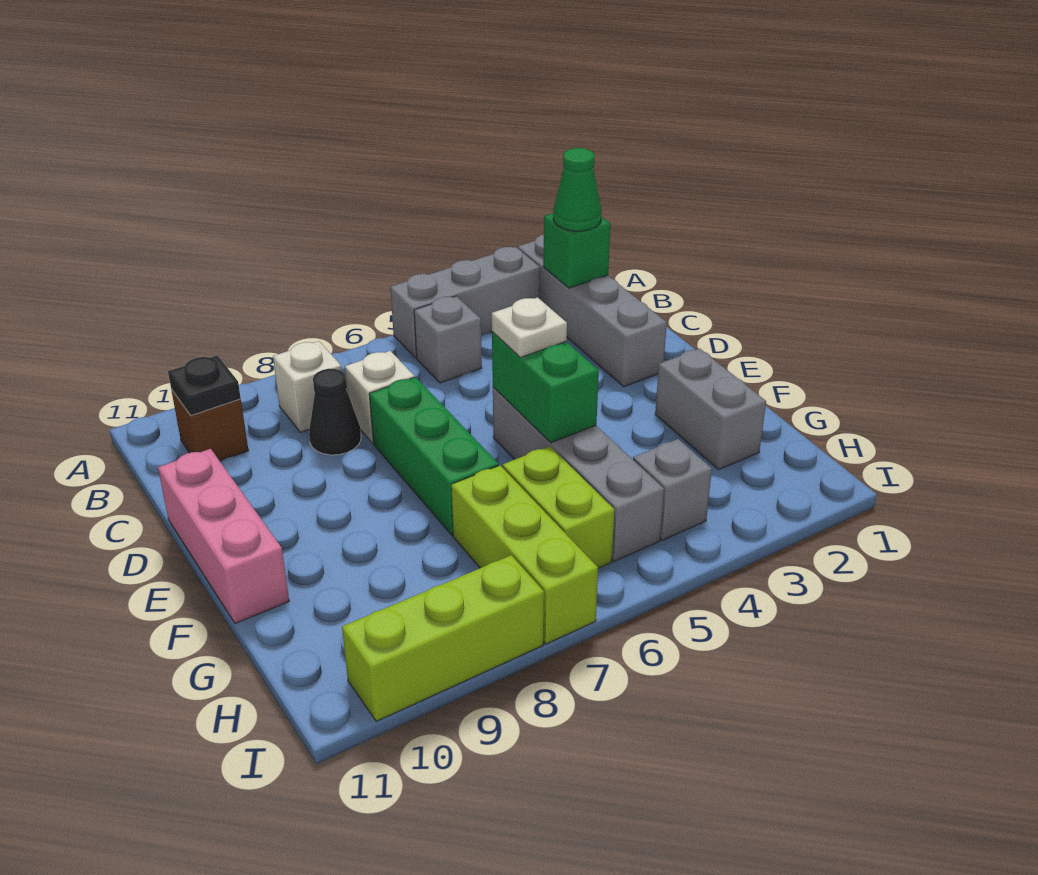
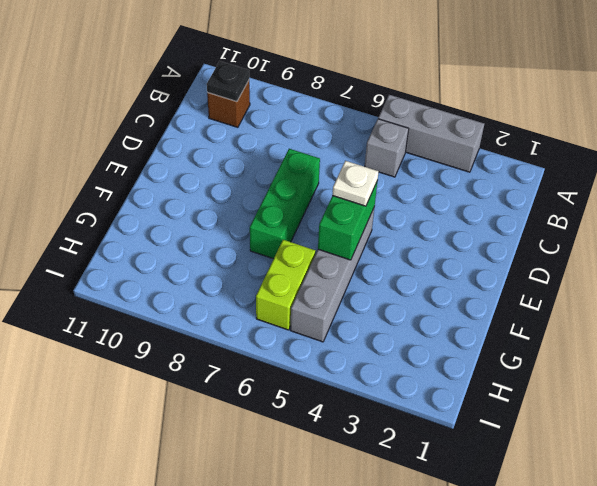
none -> grey 1x4 brick [518,235,667,387]
none -> white 1x1 brick [273,341,342,432]
none -> white 1x1 brick [345,351,415,443]

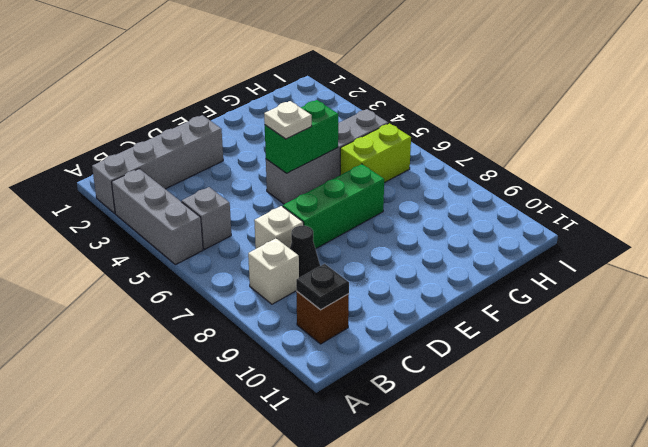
none -> pink 1x3 brick [158,449,289,623]
none -> grey 1x2 brick [655,349,766,470]
none -> lime 1x3 brick [451,466,598,644]

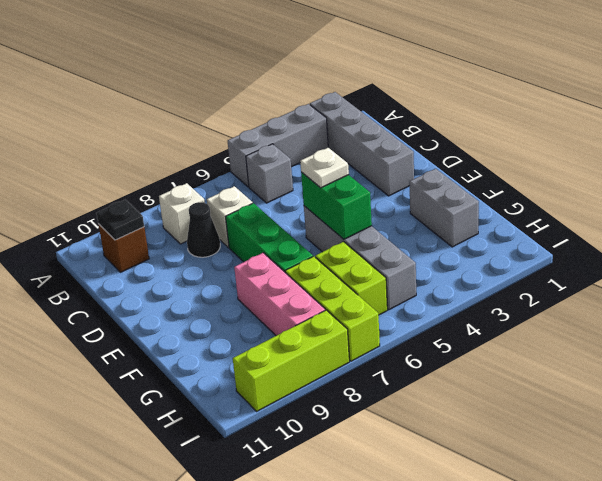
pink 1x3 brick [234,253,325,336] -> pink 1x3 brick moved to [158,449,289,623]
none -> grey 1x1 brick [633,439,712,540]
none -> green 1x1 brick [543,213,610,288]
none -> green 1x1 cone [553,148,601,231]

